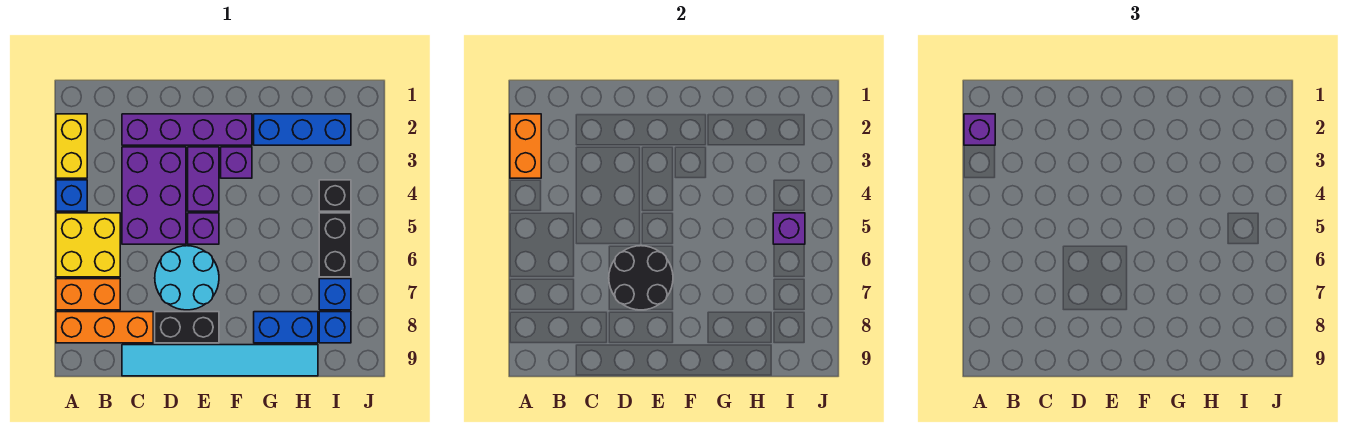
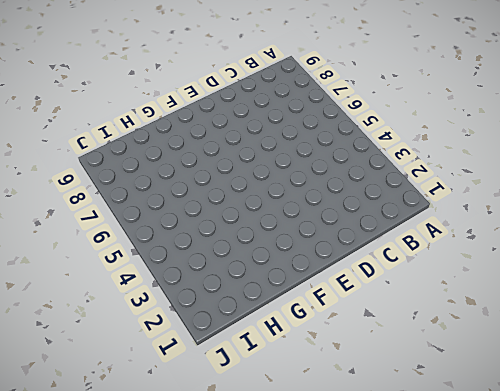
none -> yellow 1x2 brick [56,114,87,178]
none -> blue 1x1 brick [56,180,87,211]
none -> yellow 2x2 brick [56,213,120,277]

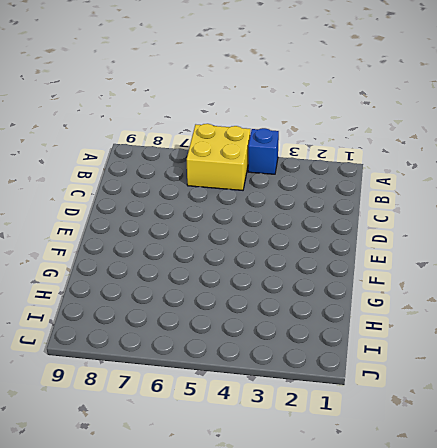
none -> yellow 1x2 brick [56,114,87,178]
none -> orange 1x2 brick [56,279,120,310]
none -> orange 1x3 brick [56,312,153,343]

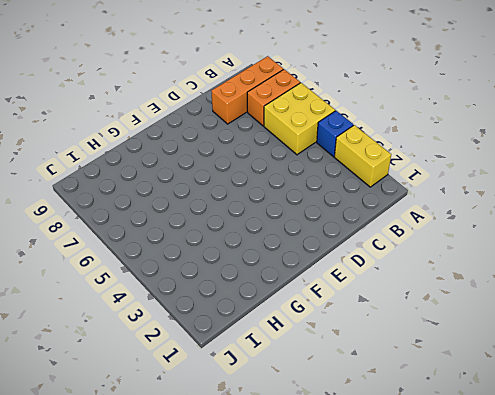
none -> purple 1x4 brick [122,114,252,145]
none -> purple 2x3 brick [122,147,186,244]
none -> cyan 1x6 tile [122,345,318,376]

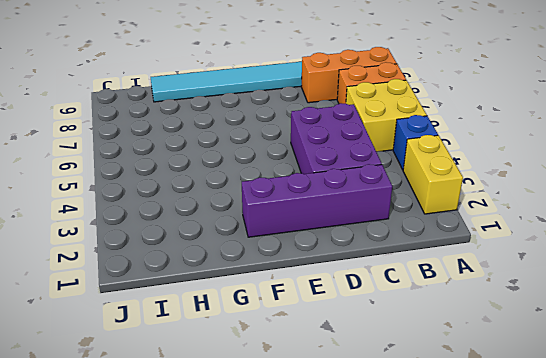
none -> cyan 2x2 round brick [155,246,219,310]
none -> black 1x2 brick [155,312,219,343]
none -> purple 1x2 brick [188,147,219,211]

